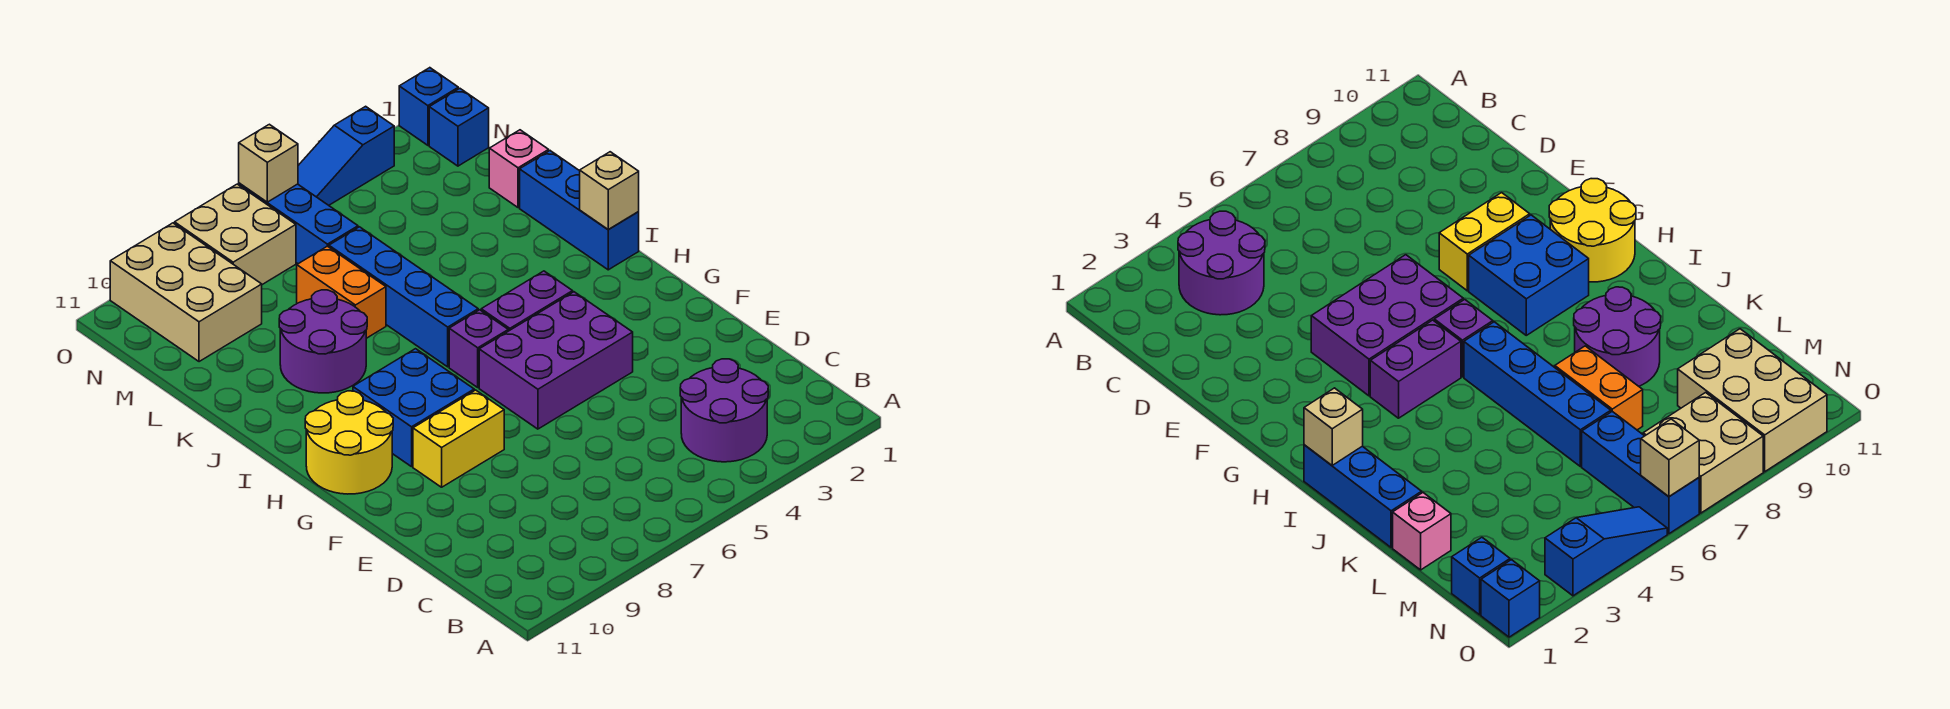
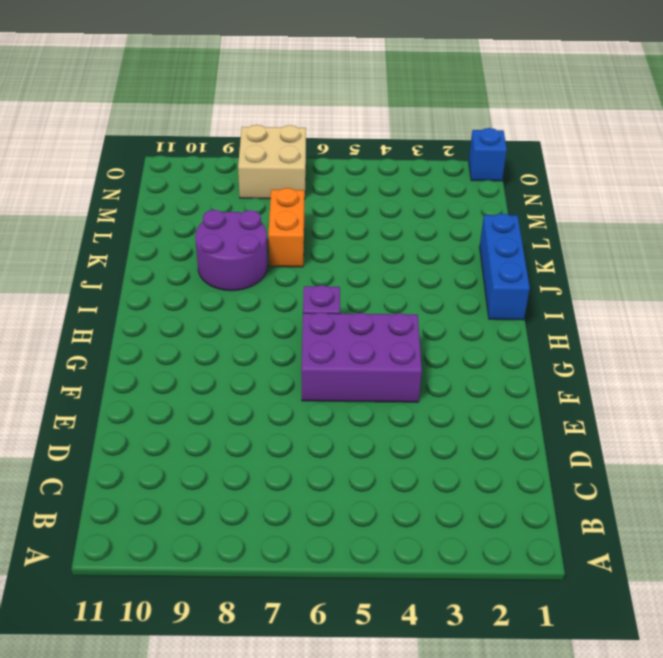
none -> purple 2x2 round brick [680,359,768,462]
none -> yellow 1x2 brick [413,390,504,487]
none -> blue 2x2 brick [353,349,474,467]

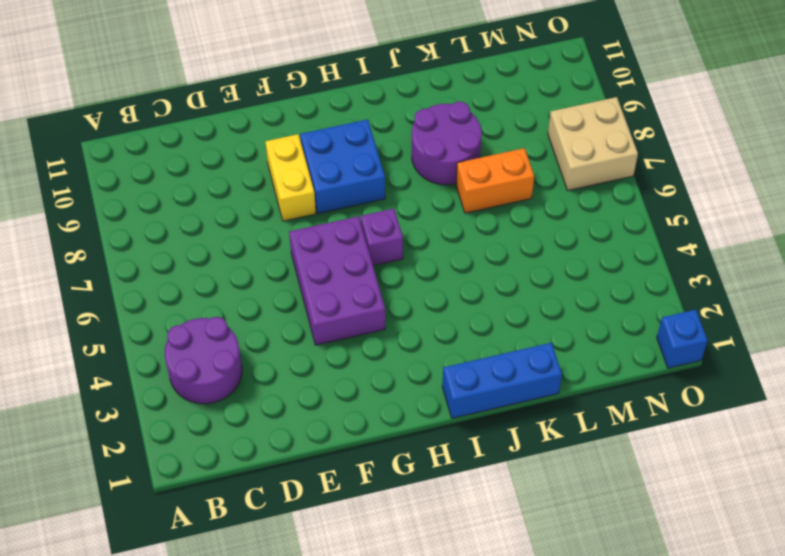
none -> yellow 2x2 round brick [305,391,393,494]
none -> purple 1x2 brick [481,271,573,331]
none -> blue 1x4 brick [329,227,478,367]

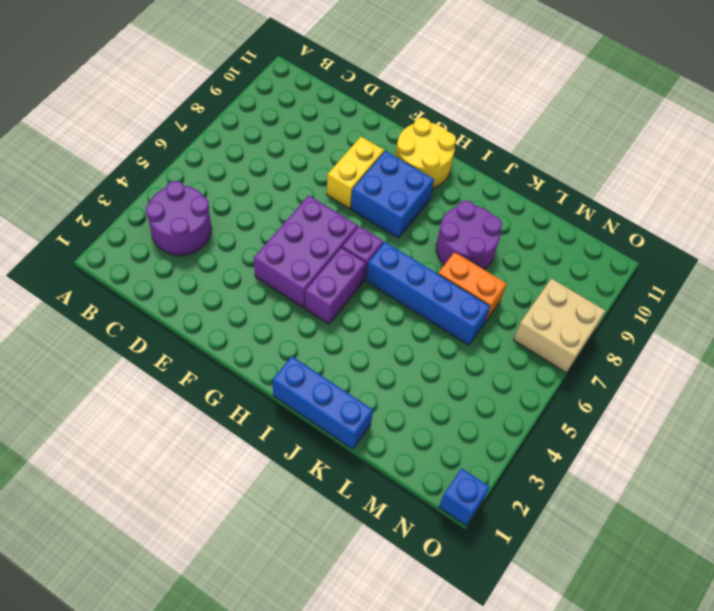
none -> pink 1x1 brick [489,130,549,208]
none -> blue 1x3 brick [239,183,358,264]
none -> tan 2x3 brick [110,223,262,362]

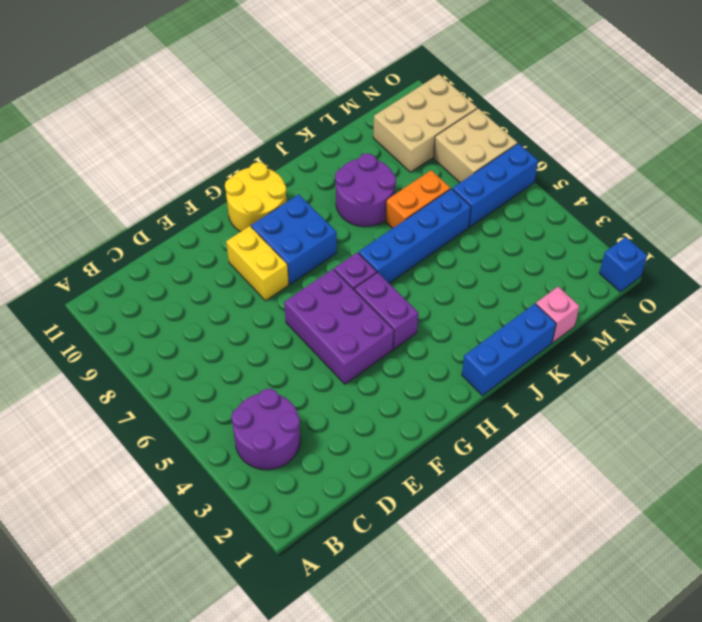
none -> blue 1x1 brick [429,88,489,166]
none -> blue 1x3 slope [298,106,394,205]
none -> tan 1x1 brick [580,152,639,230]

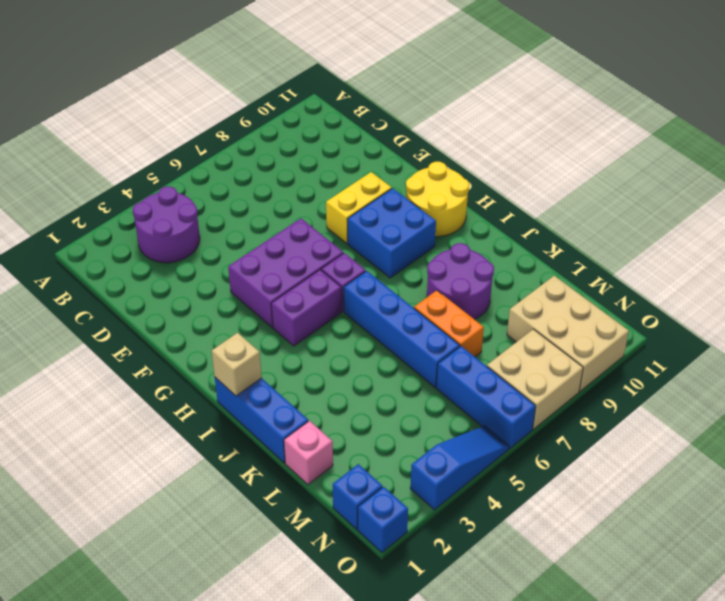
none -> tan 1x1 brick [239,124,298,202]

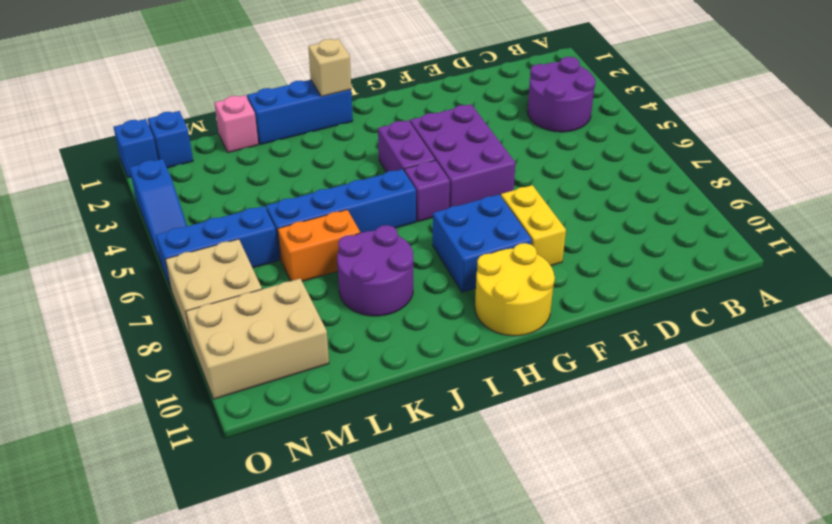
none -> tan 1x1 brick [239,124,298,202]

